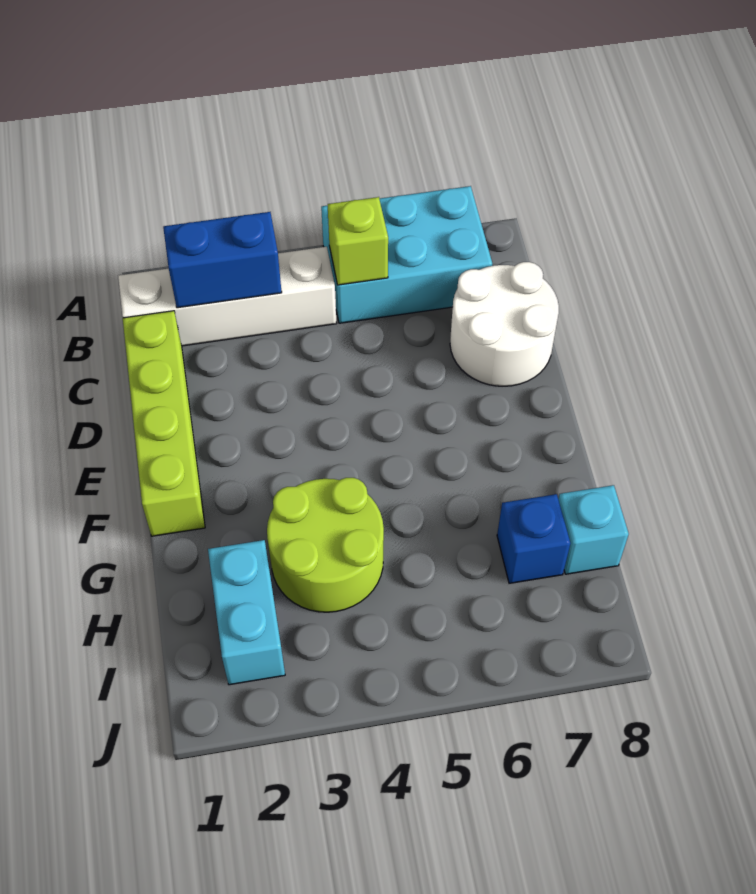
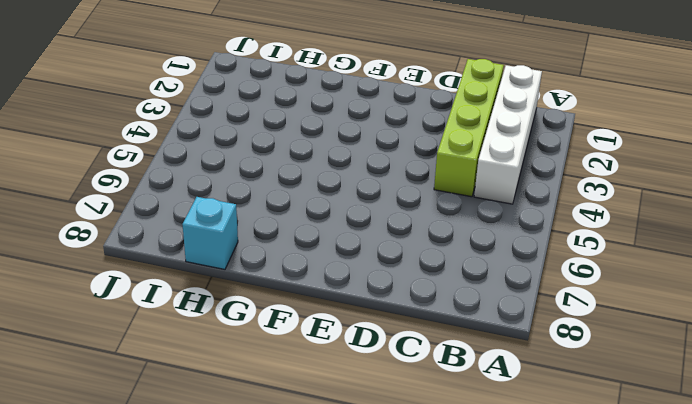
lime 1x4 brick [434,59,504,197] -> lime 1x4 brick turned to [123,311,205,536]
none -> cyan 2x3 brick [321,186,492,323]
none -> white 2x2 round brick [450,262,559,386]

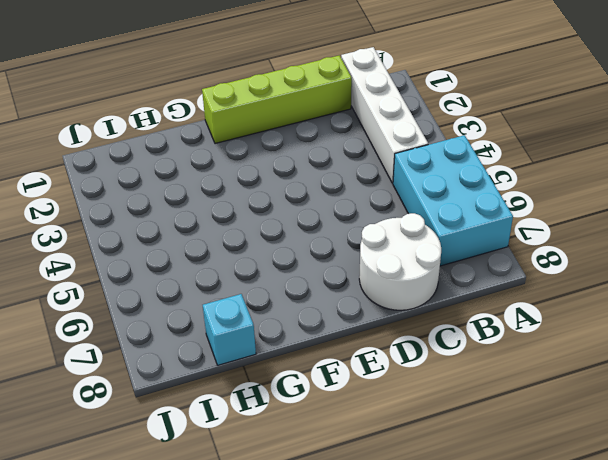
none -> lime 2x2 round brick [267,478,384,612]
none -> cyan 1x2 brick [208,540,285,685]

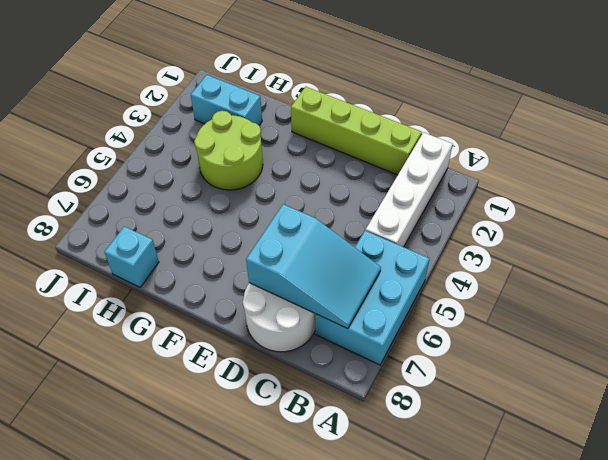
cyan 2x3 slope [246,204,381,329] -> none
none -> blue 1x1 brick [497,494,570,583]
none -> blue 1x2 brick [163,212,282,308]

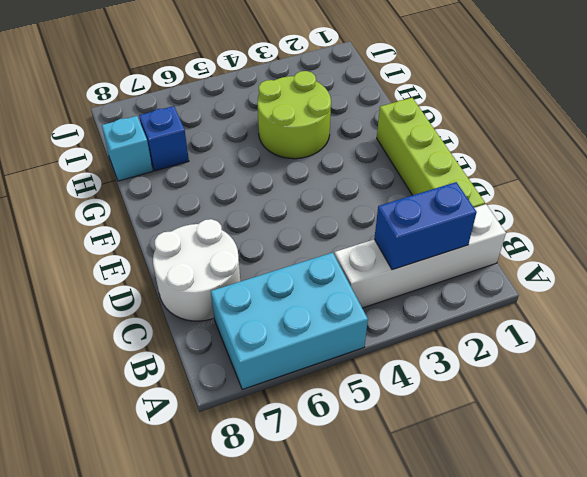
none -> cyan 1x2 brick [208,540,285,685]
none -> lime 1x1 brick [328,197,388,285]

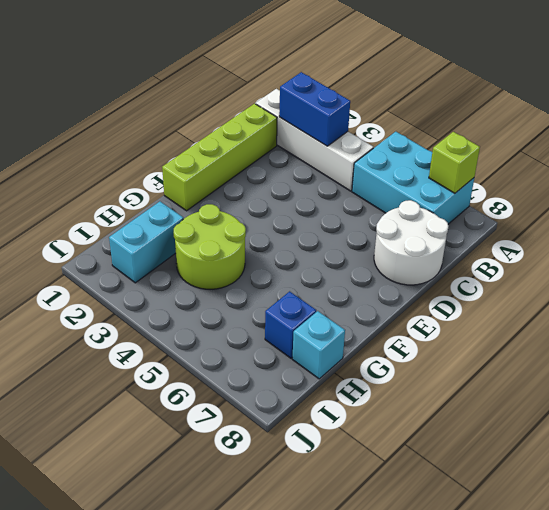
lime 1x1 brick [429,132,480,193] -> lime 1x1 brick moved to [328,197,388,285]

